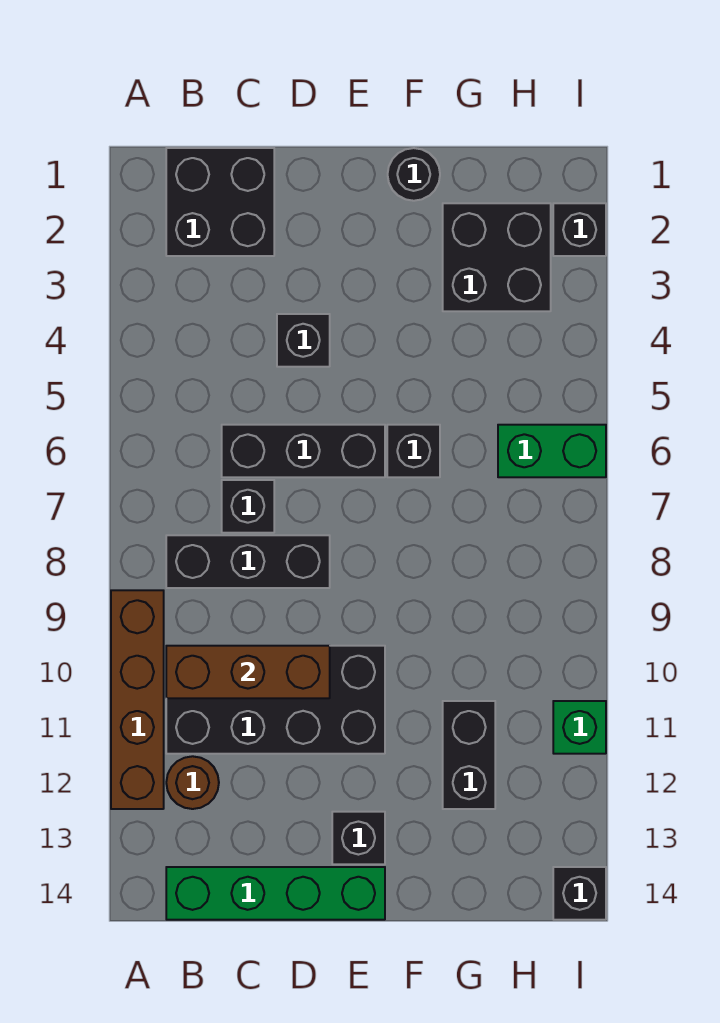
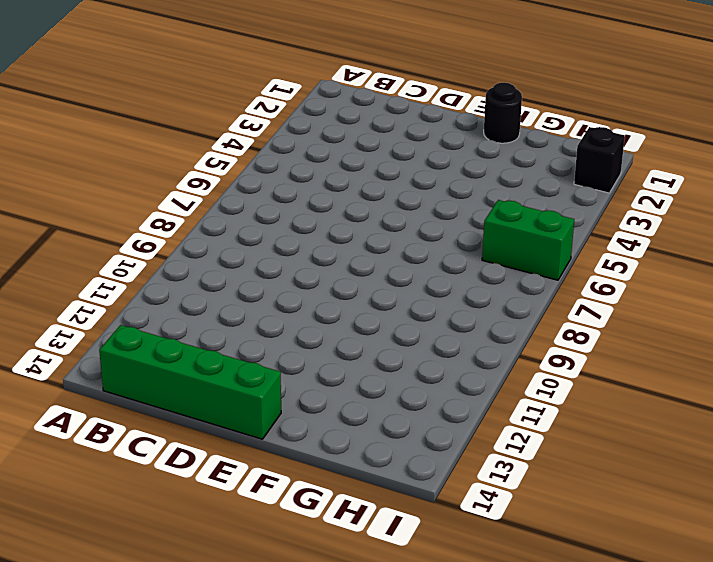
none -> brown 1x4 brick [111,590,164,809]
none -> black 2x2 brick [166,148,274,256]
none -> black 1x3 brick [166,535,330,588]

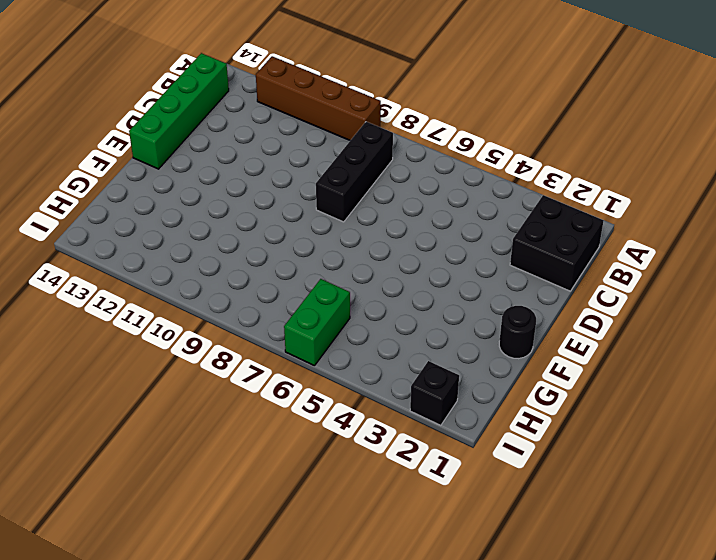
none -> black 2x4 brick [166,646,385,754]
none -> brown 1x1 round brick [166,756,219,809]
none -> black 1x3 brick [222,425,385,477]

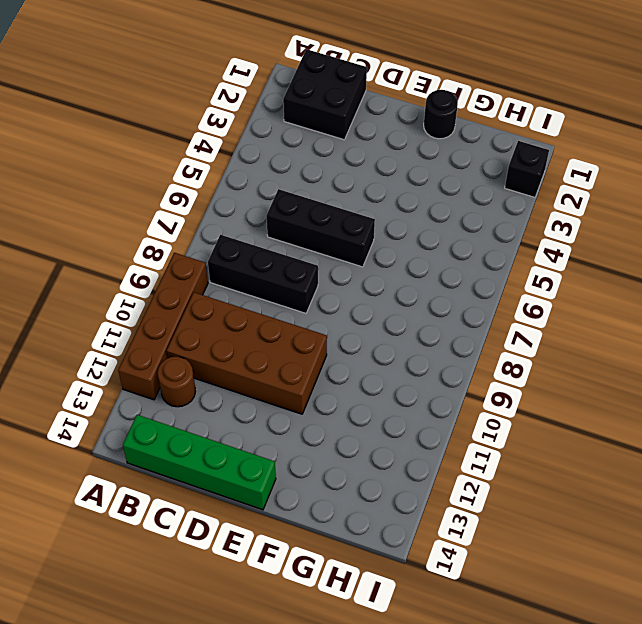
brown 2x4 brick [167,292,327,414] -> black 2x4 brick [166,646,385,754]
none -> black 1x1 brick [222,480,274,533]
none -> black 1x1 brick [277,314,330,367]
none -> black 1x1 brick [332,812,385,864]

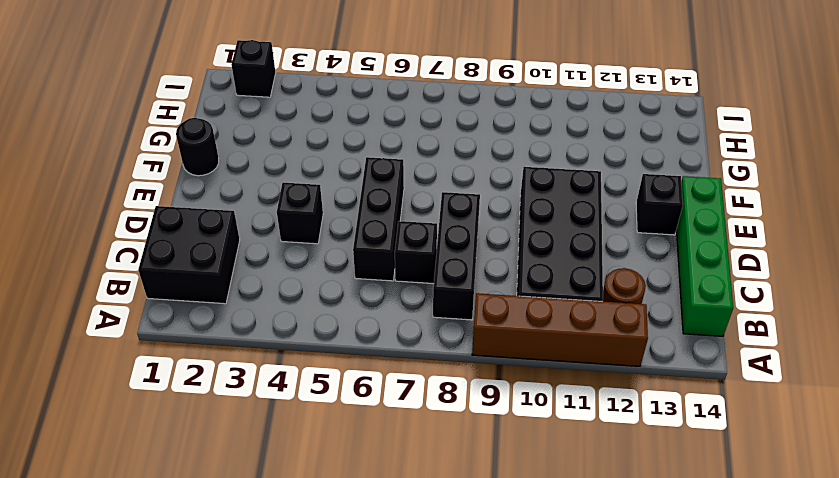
none -> black 1x1 brick [387,425,440,477]
none -> black 2x2 brick [443,203,551,311]
none -> black 1x2 brick [443,701,495,809]

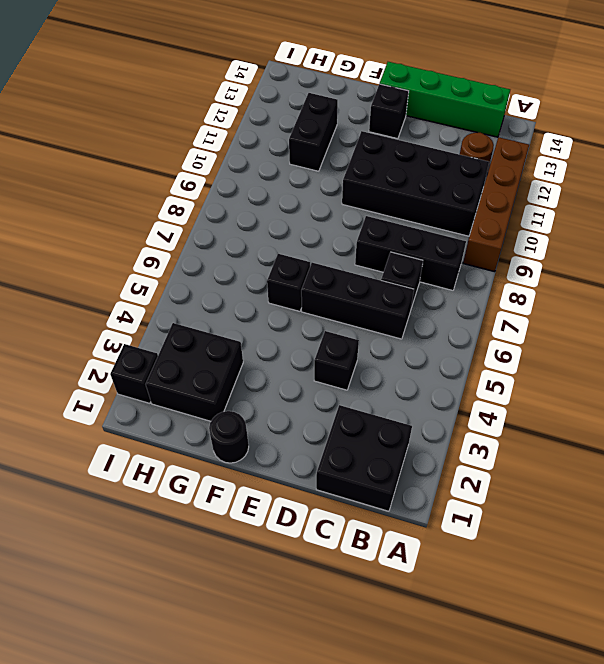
none -> green 1x2 brick [498,425,606,477]
none -> green 1x1 brick [553,701,606,754]
none -> black 1x1 brick [553,867,606,920]

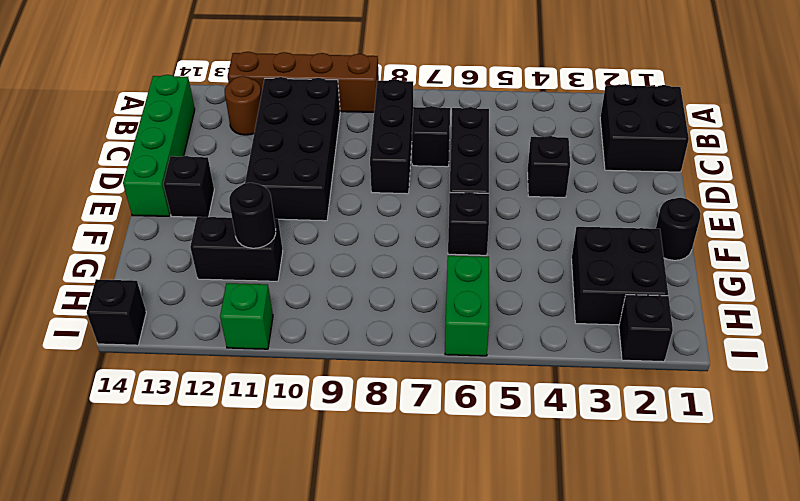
black 1x1 round brick [229,183,276,248] -> none
none -> brown 1x3 brick [166,646,330,698]

